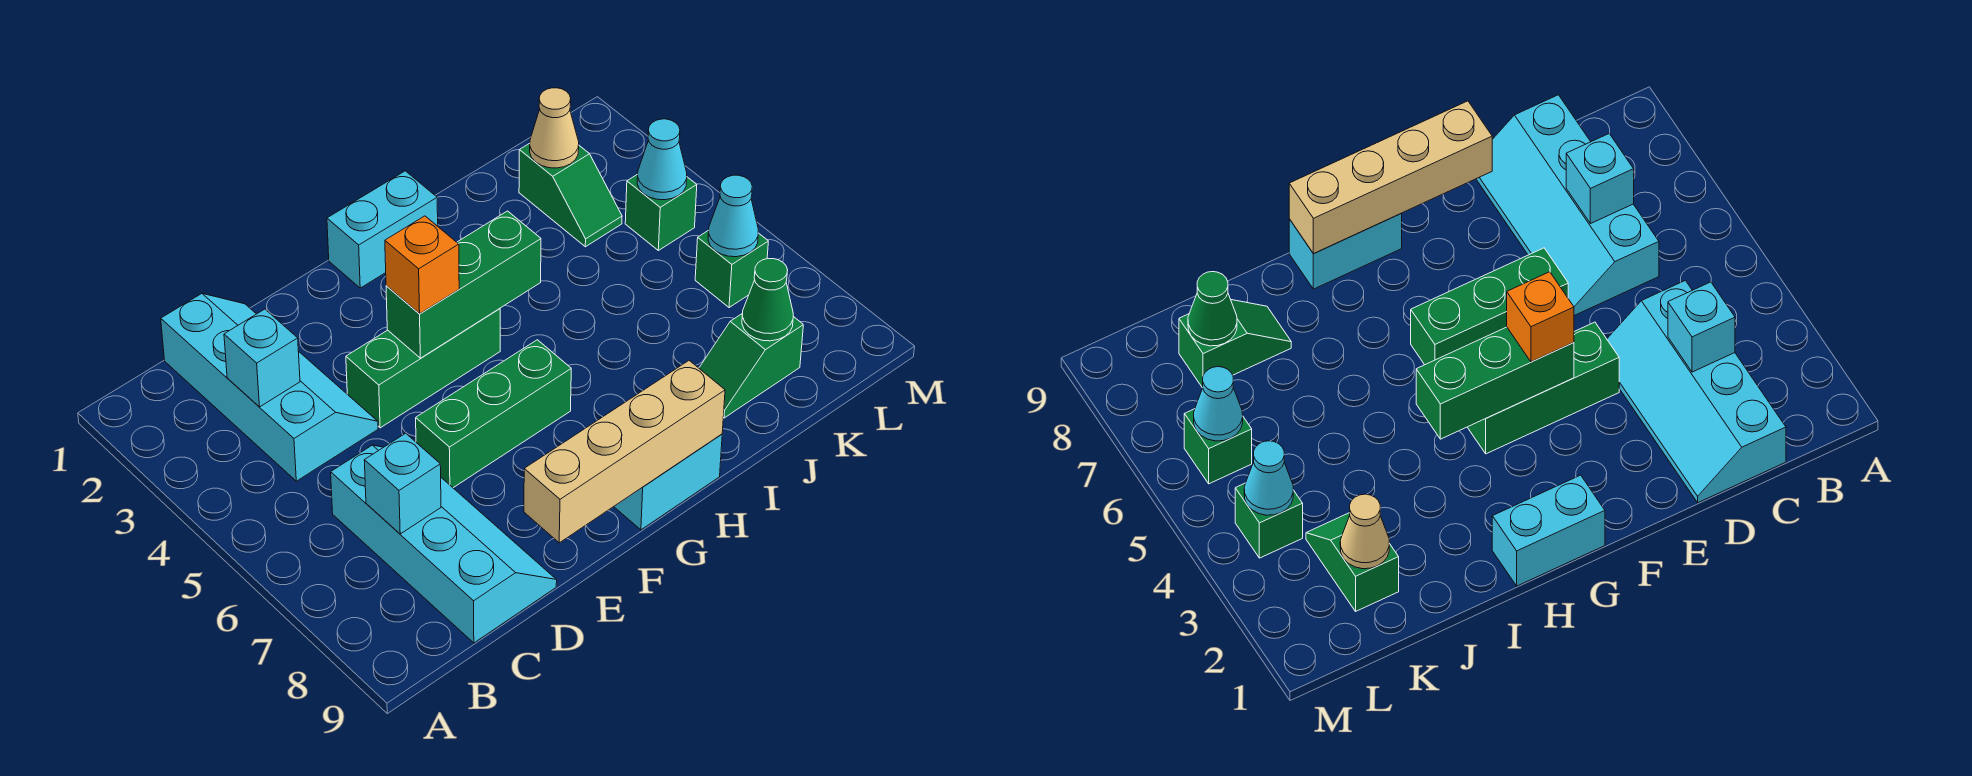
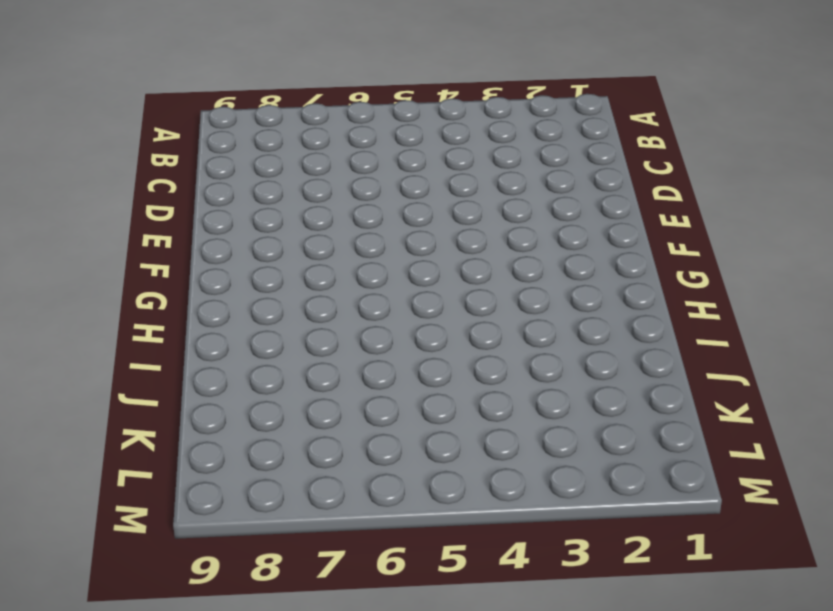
none -> cyan 2x4 slope [161,294,378,481]
none -> cyan 2x4 slope [331,445,557,643]
none -> green 1x3 brick [346,309,500,428]

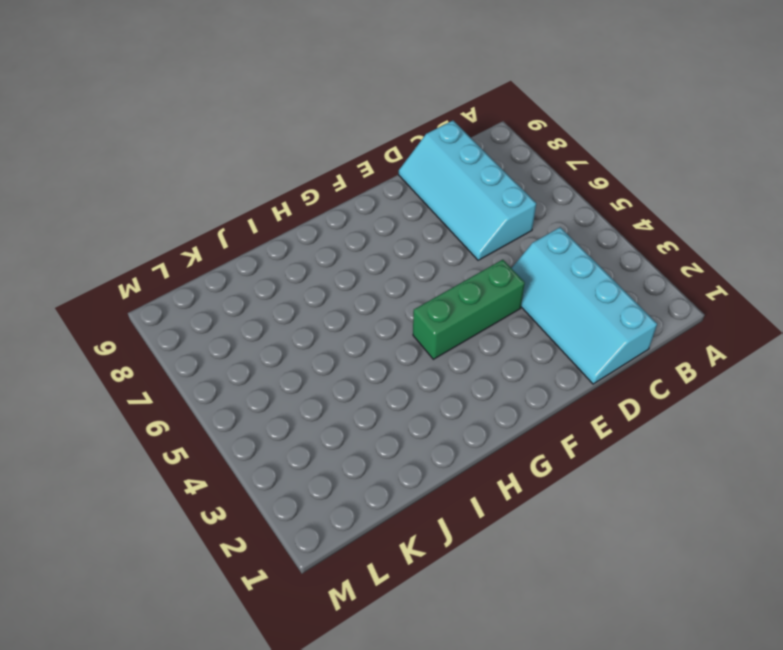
none -> green 1x3 brick [416,340,571,488]
none -> cyan 1x2 brick [327,171,438,288]
none -> cyan 1x2 brick [614,434,722,530]

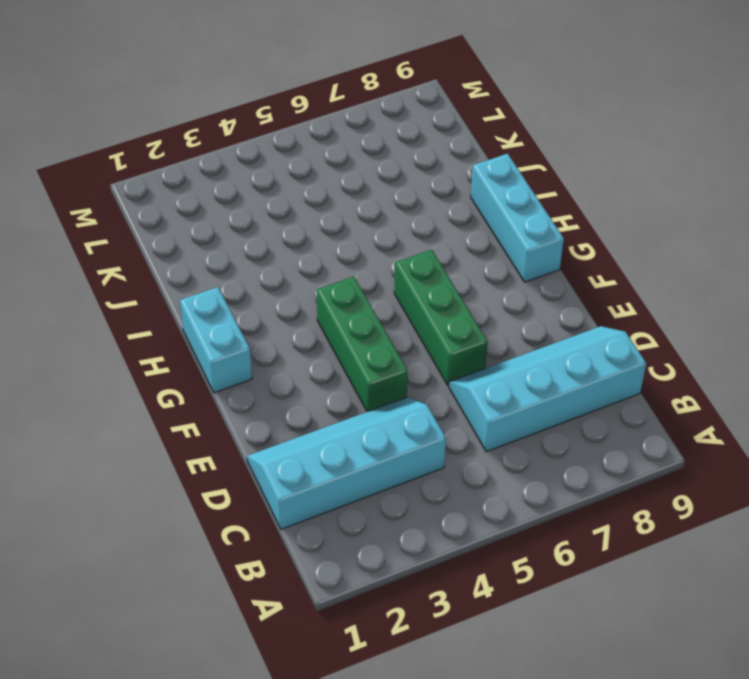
cyan 1x3 brick [471,154,564,282] -> cyan 1x2 brick [614,434,722,530]
none -> green 1x2 slope [699,314,803,418]
none -> green 1x2 slope [519,143,622,247]
none -> green 1x1 brick [625,174,697,250]

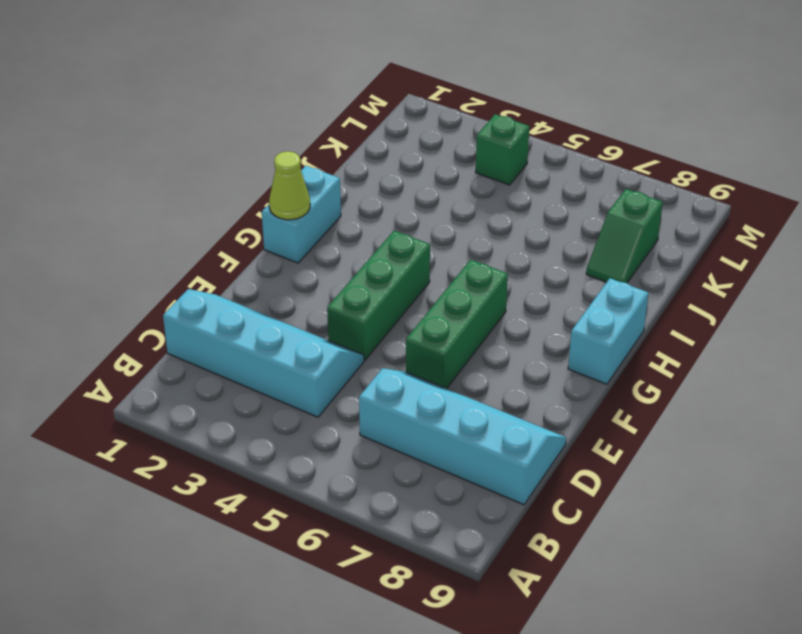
lime 1x1 cone [269,151,310,220] -> none
none -> green 1x2 slope [519,143,622,247]
none -> green 1x1 brick [695,230,768,308]
none -> cyan 1x1 brick [224,309,300,407]

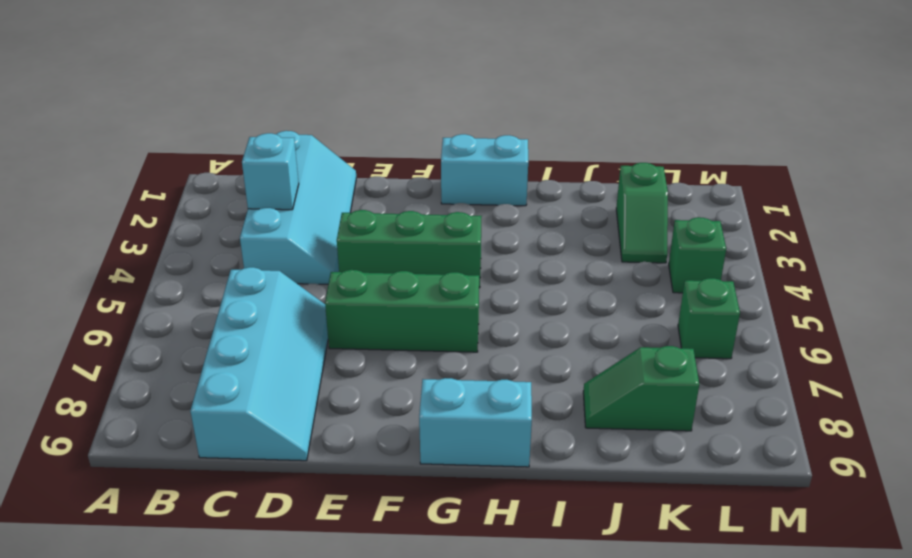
none -> cyan 1x1 brick [364,433,441,534]
none -> tan 1x4 brick [524,361,725,543]
none -> green 1x3 brick [386,211,541,358]

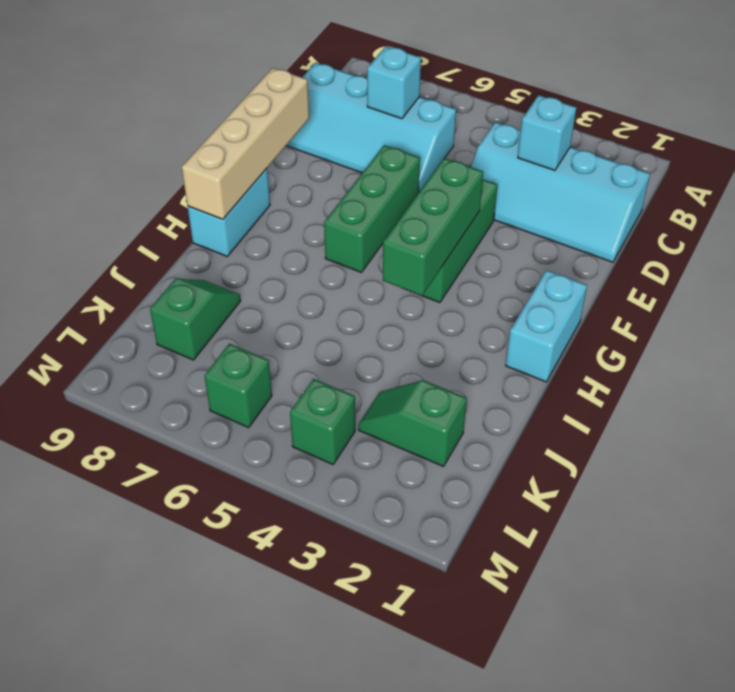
none -> tan 1x1 cone [530,88,579,168]
none -> green 1x1 cone [742,259,793,341]
none -> cyan 1x1 cone [637,119,687,200]

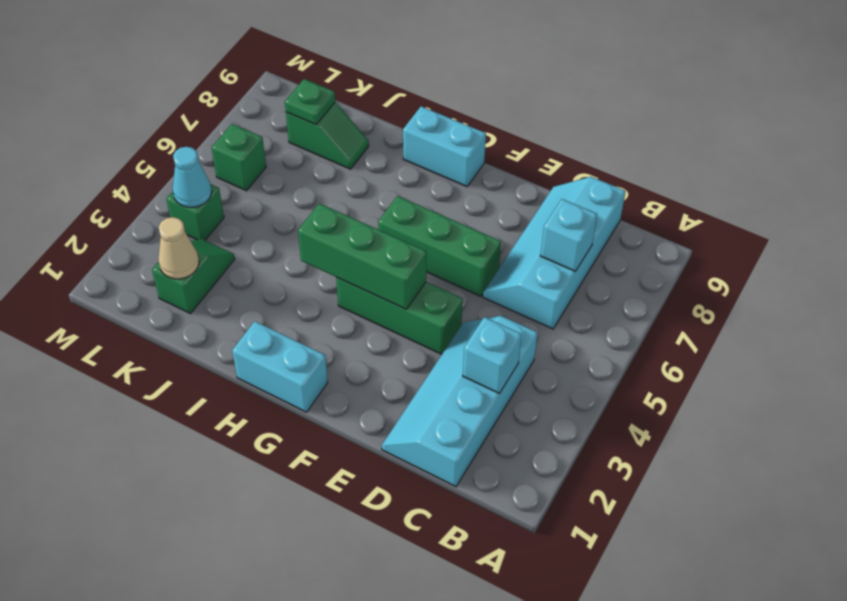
green 1x1 plate [285,79,335,125] -> green 1x1 cone [742,259,793,341]
none -> tan 1x4 brick [524,361,725,543]
none -> cyan 1x1 cone [708,175,758,257]
none -> orange 1x1 brick [385,216,459,314]

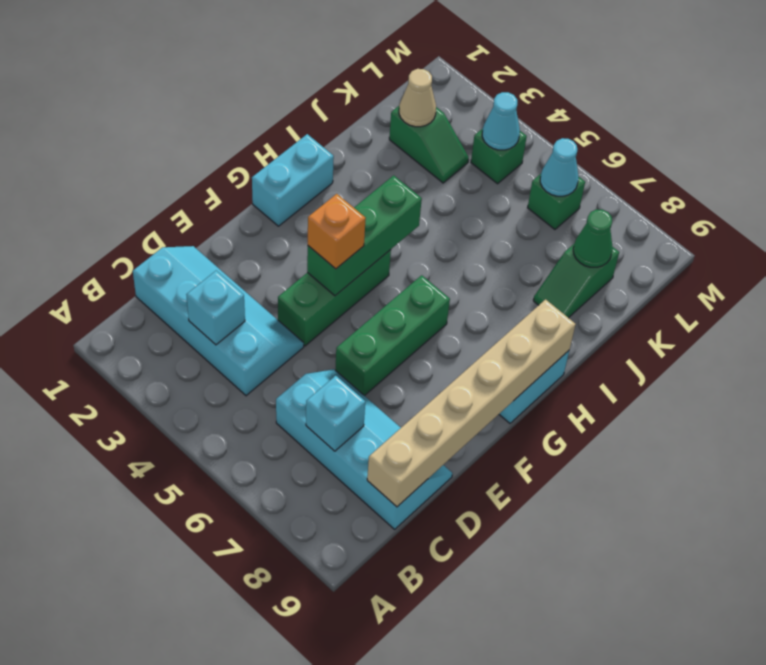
tan 1x6 brick [367,299,576,507] -> tan 1x4 brick [524,361,725,543]

